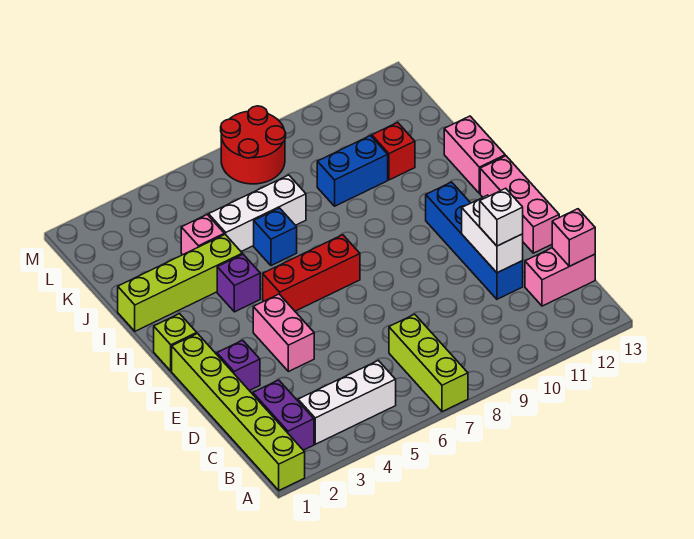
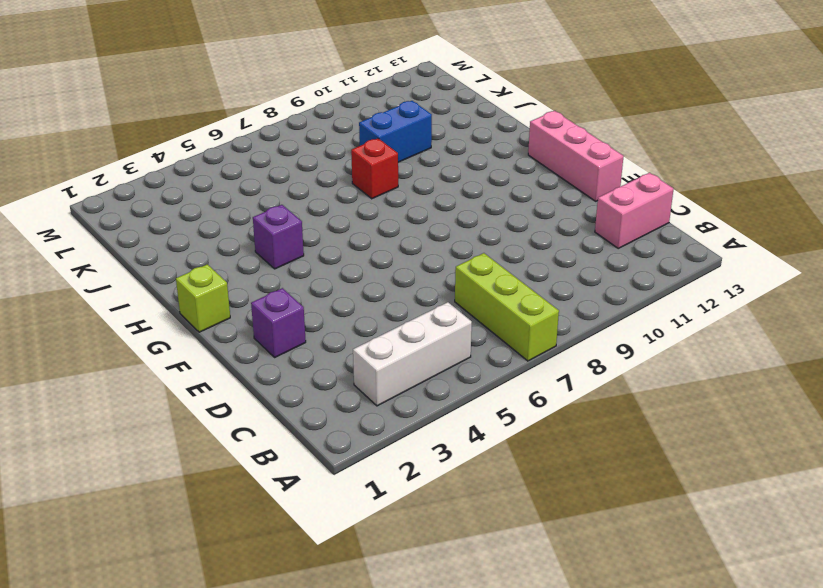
red 1x1 brick [351,138,398,199] -> red 1x1 brick moved to [372,122,415,180]
none -> lime 1x6 brick [172,334,305,490]
none -> purple 1x2 brick [253,380,314,450]
none -> blue 1x4 brick [426,182,523,299]

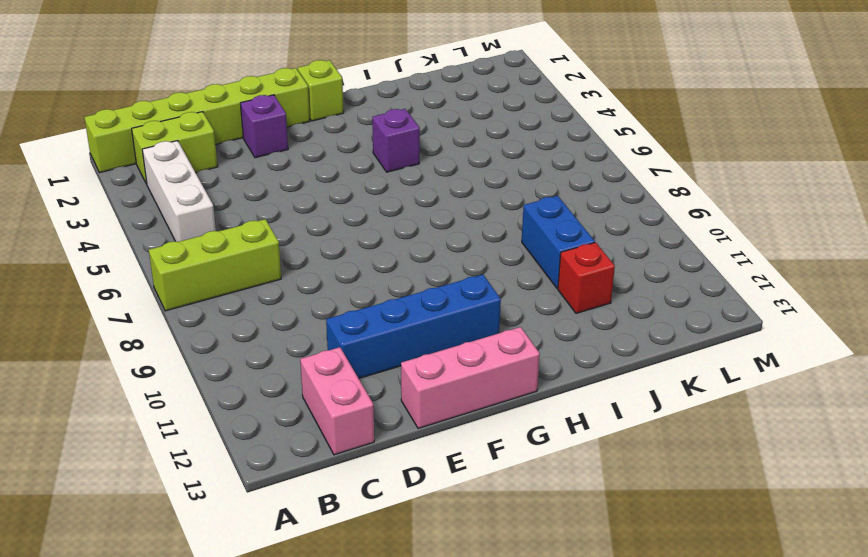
lime 1x2 brick [132,112,218,184] -> purple 1x2 brick [253,380,314,450]
none -> pink 1x2 brick [253,294,314,372]
none -> red 1x3 brick [263,235,360,311]
none -> pink 1x2 brick [444,116,505,193]

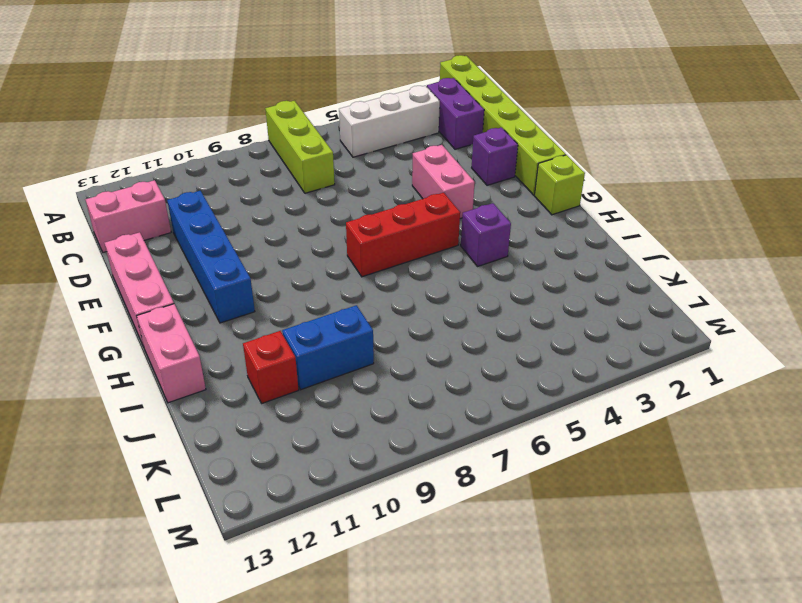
none -> lime 1x4 brick [118,234,242,331]
none -> blue 1x1 brick [254,208,297,266]
none -> pink 1x1 brick [181,215,224,255]

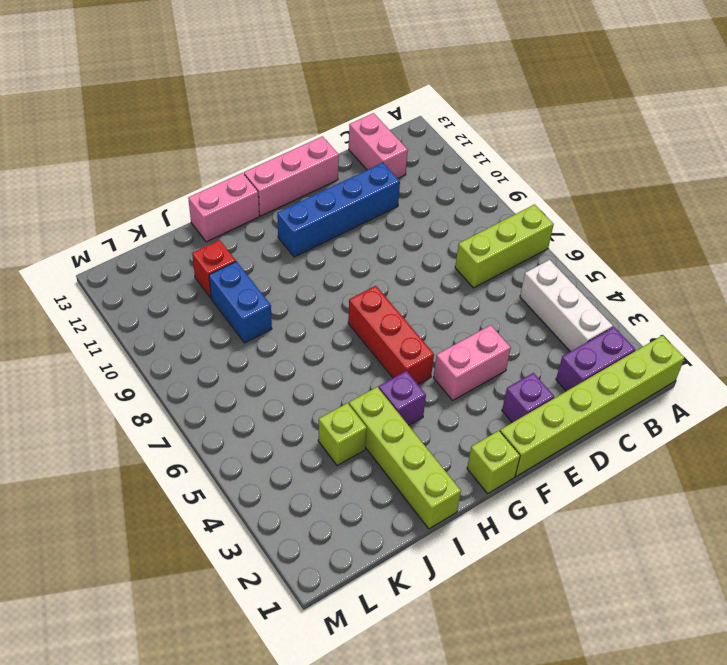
lime 1x1 brick [318,403,367,466] -> pink 1x1 brick [181,215,224,255]
none -> blue 1x1 brick [254,208,297,266]
none -> white 1x3 brick [209,175,306,251]
none -> red 2x2 round brick [221,106,286,184]

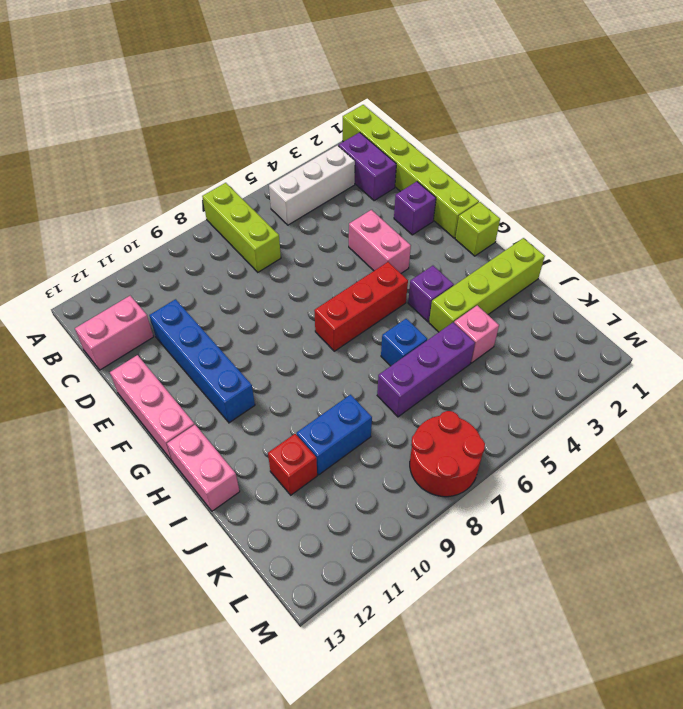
purple 1x3 brick [377,323,475,417] -> white 1x3 brick [209,175,306,251]
none -> pink 1x1 brick [552,209,595,266]
none -> white 1x2 brick [462,195,523,273]
none -> white 1x1 brick [480,188,523,246]

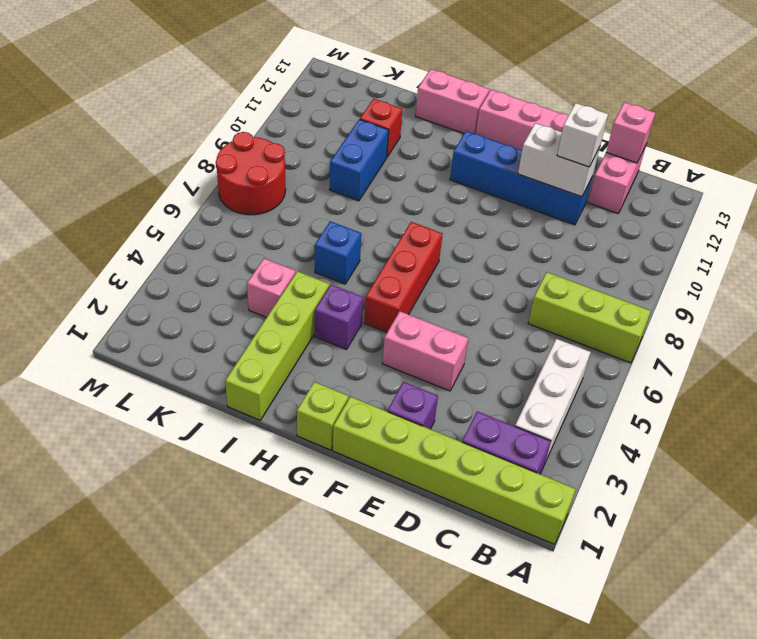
none -> white 1x3 brick [209,175,306,251]

